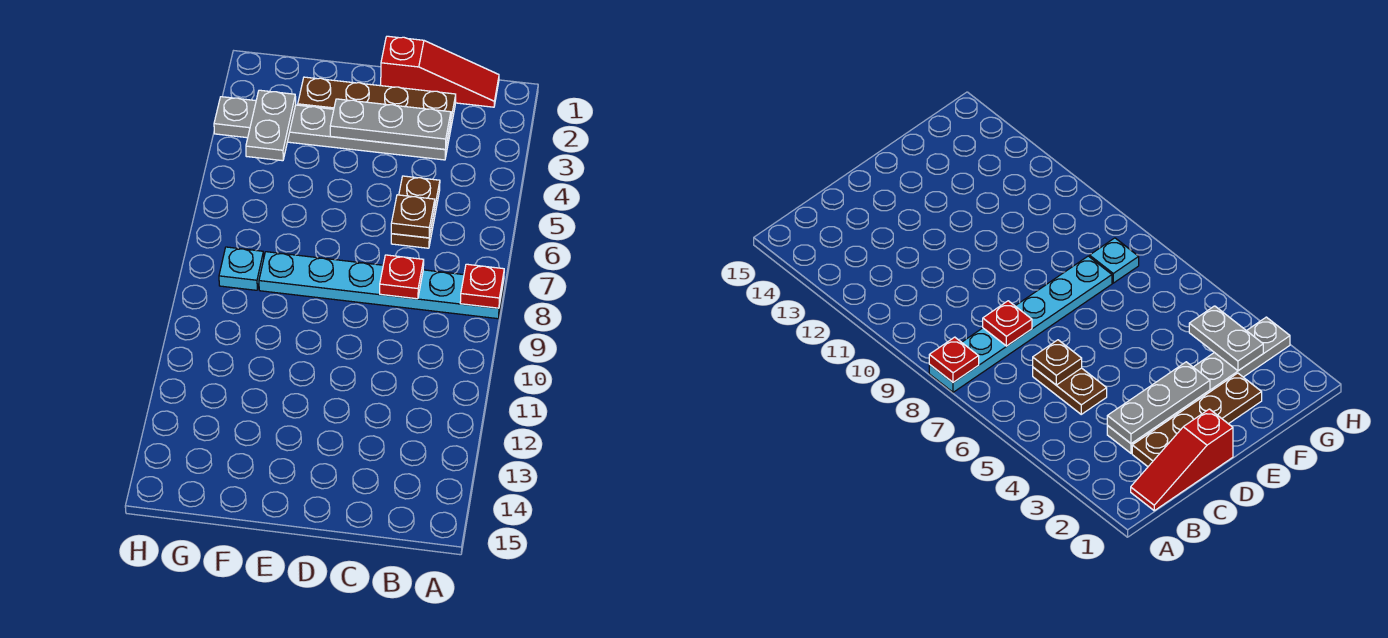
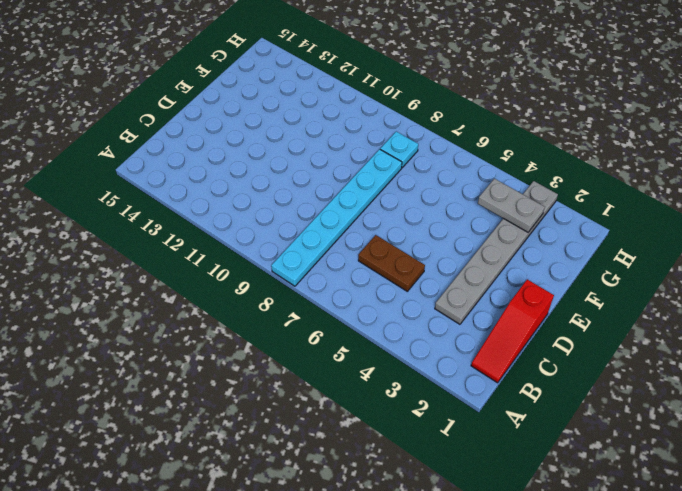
none -> brown 1x4 plate [298,77,456,131]
none -> red 1x1 plate [460,264,504,308]

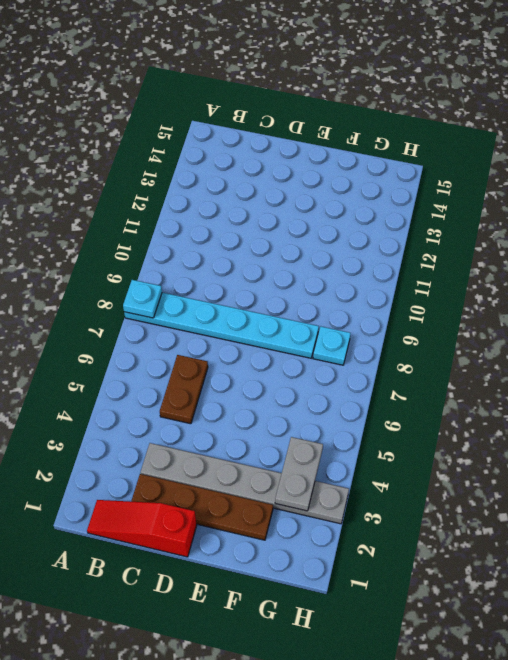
cyan 1x1 plate [123,280,162,318] -> red 1x1 plate [460,264,504,308]
none -> grey 1x3 plate [330,99,451,149]
none -> brown 1x1 plate [391,195,435,238]

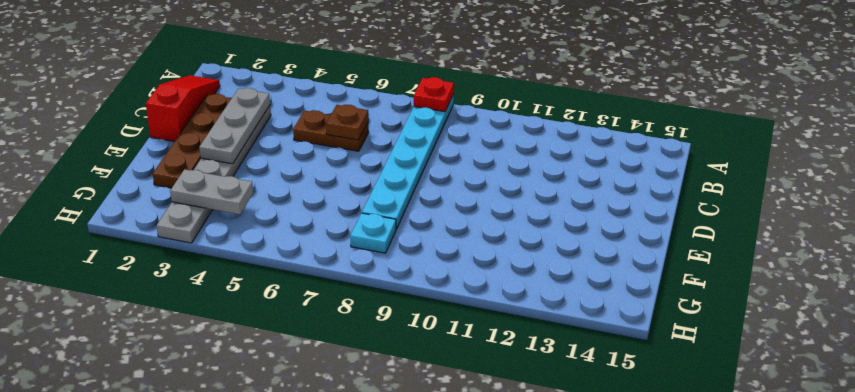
none -> red 1x1 plate [380,255,424,299]

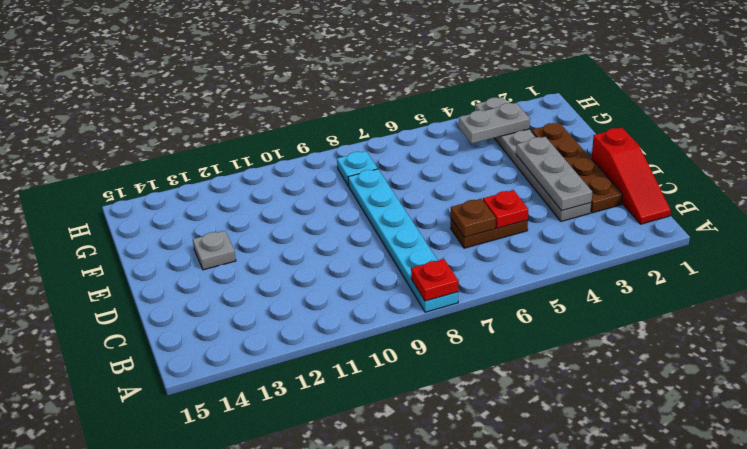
red 1x1 plate [483,190,528,228] -> red 1x1 plate moved to [380,255,424,299]
grey 1x1 plate [193,231,236,270] -> none

